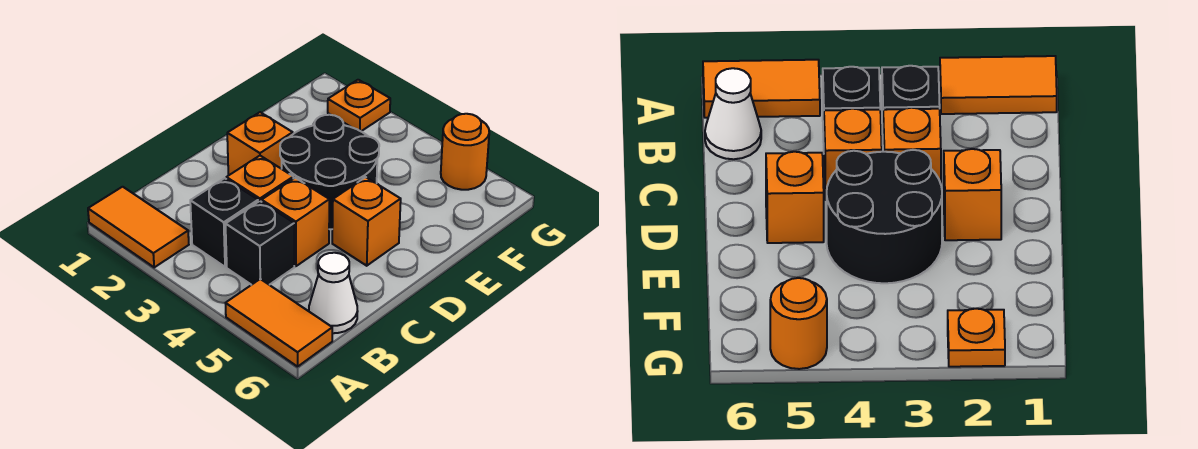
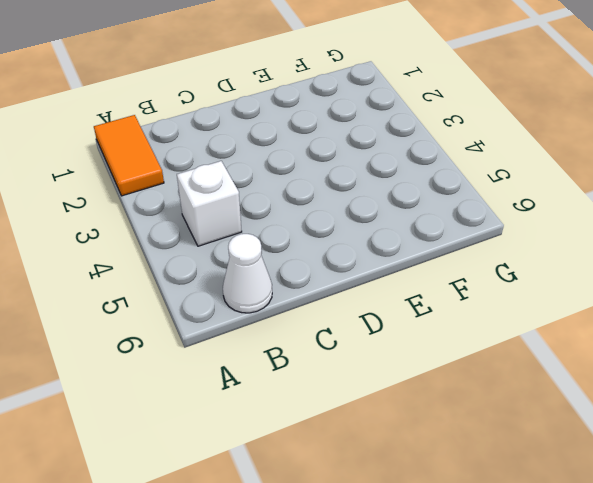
white 1x1 brick [177,161,242,246] -> black 1x1 brick [226,201,294,285]
none -> orange 1x2 tile [225,279,332,367]
none -> black 1x1 brick [190,178,258,267]
none -> orange 1x1 brick [226,156,293,202]

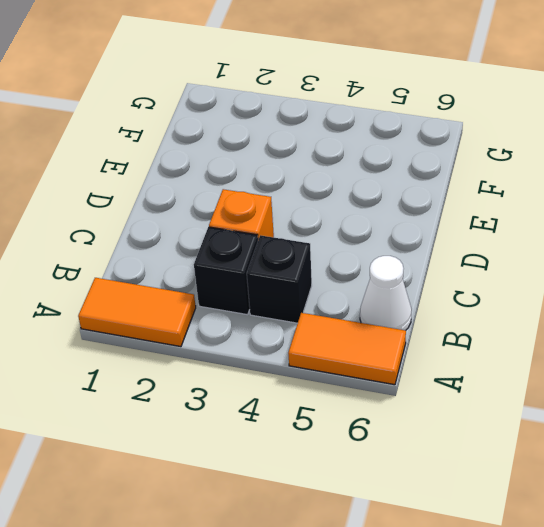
none -> orange 1x1 brick [262,178,329,266]
none -> orange 1x1 brick [227,112,293,176]
none -> black 2x2 round brick [280,115,379,229]

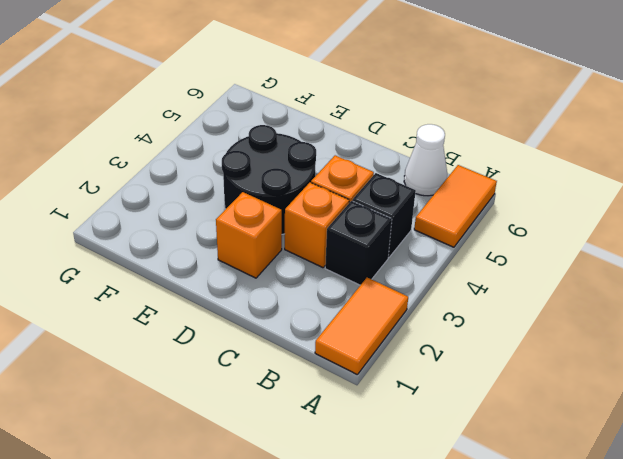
none -> orange 1x1 brick [332,177,401,266]
none -> orange 1x1 plate [328,80,390,131]
none -> orange 1x1 round brick [441,114,489,190]

